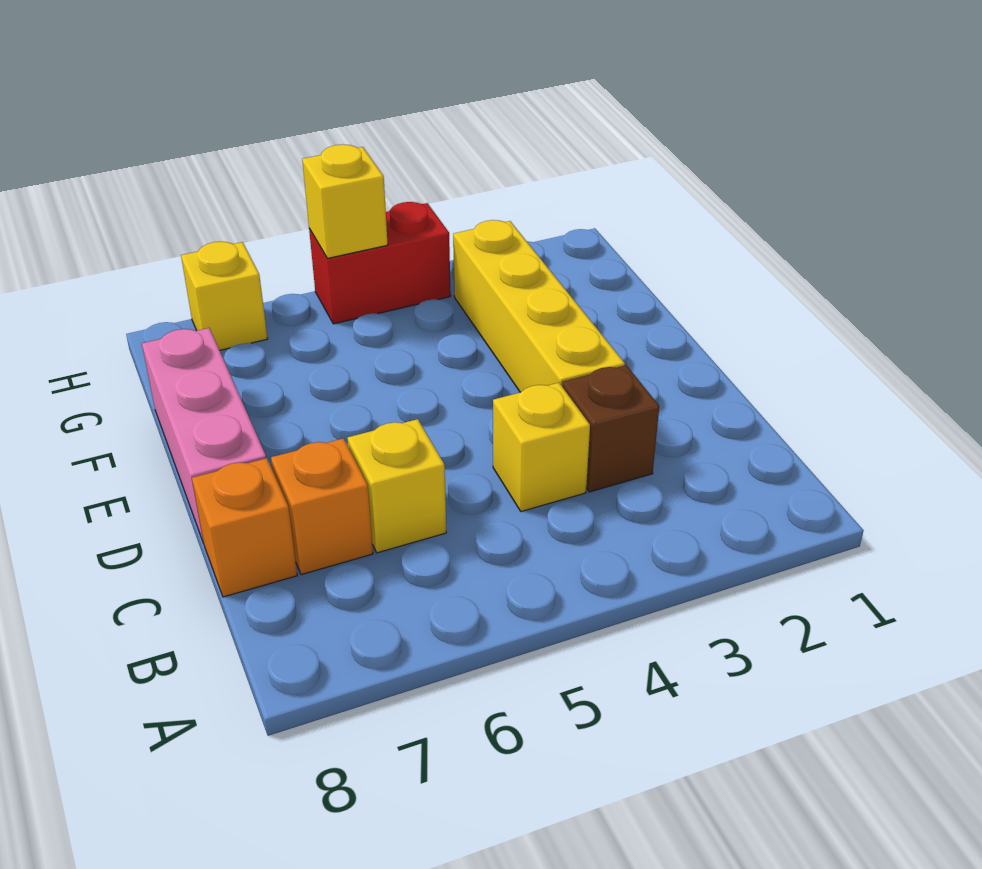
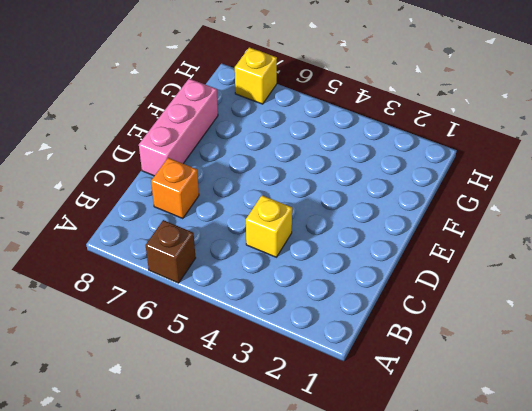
brown 1x1 brick [146,220,196,283] -> brown 1x1 brick moved to [562,365,659,492]
none -> yellow 1x1 brick [347,419,446,553]
none -> orange 1x1 brick [192,458,297,597]

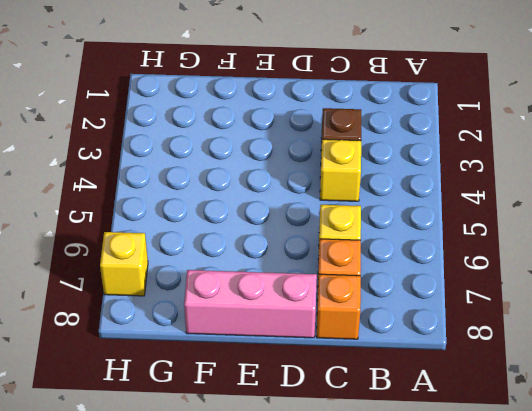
none -> yellow 1x4 brick [453,220,625,392]
none -> red 1x2 brick [309,202,451,324]

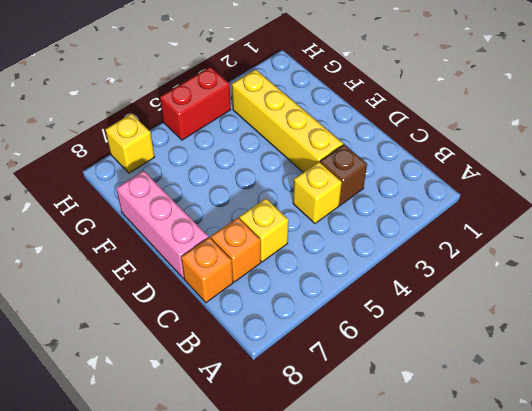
none -> yellow 1x1 brick [302,144,388,258]

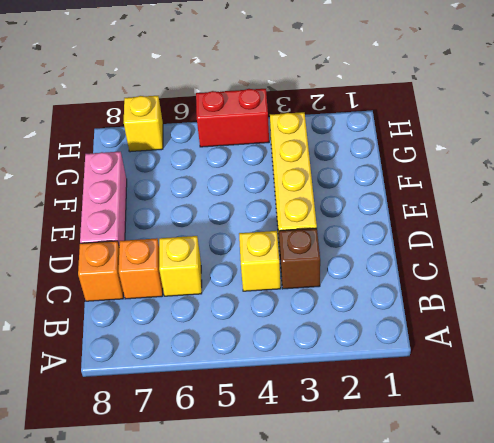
none -> yellow 1x1 brick [302,144,388,258]

